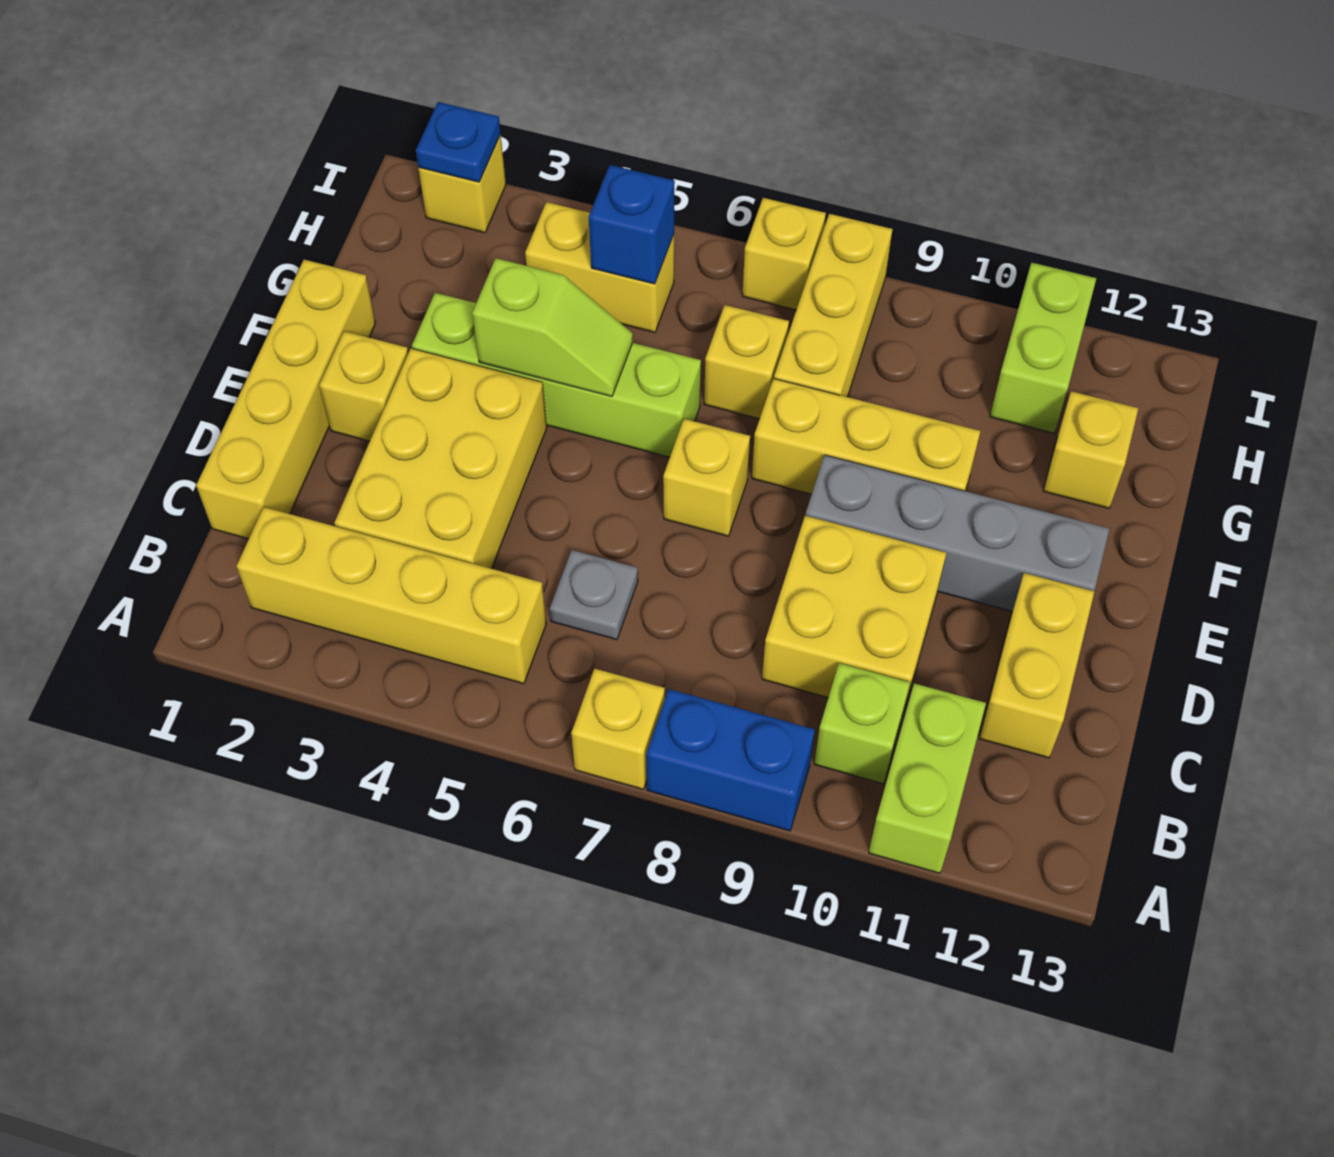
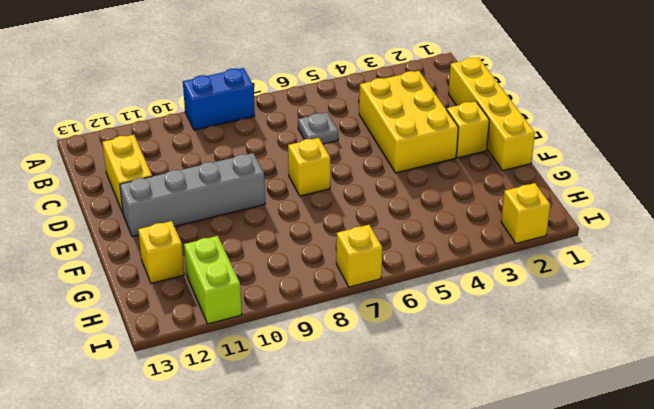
none -> yellow 1x1 brick [571,669,665,789]
none -> lime 1x2 brick [869,683,986,873]
none -> yellow 1x4 brick [237,507,546,684]

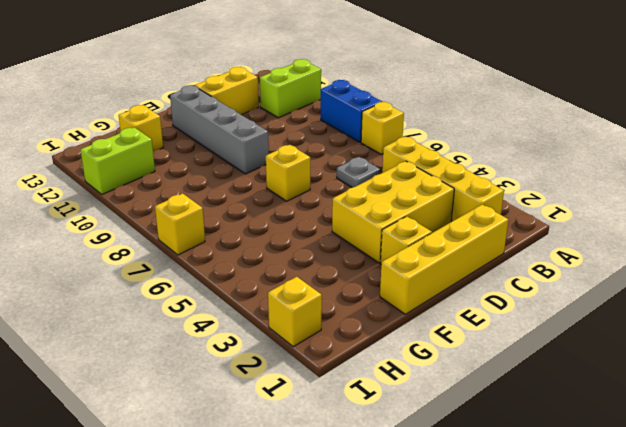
none -> lime 1x1 brick [814,663,910,784]
none -> yellow 2x2 brick [762,516,946,710]
none -> lime 1x4 brick [412,293,701,457]

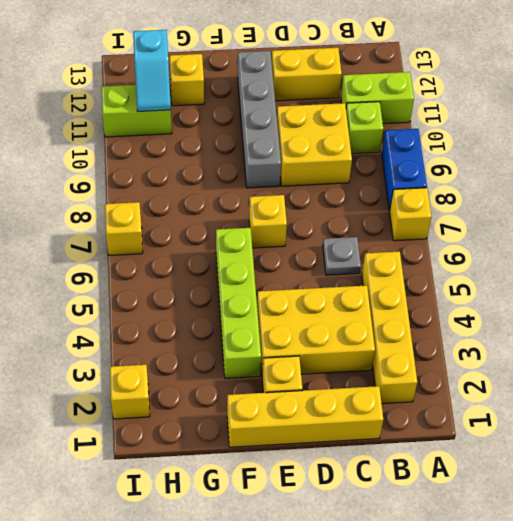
cyan 1x2 slope [133,30,171,112] -> none
none -> yellow 1x3 brick [752,379,980,494]
none -> yellow 1x1 brick [704,305,789,419]
none -> yellow 1x3 brick [774,214,892,397]

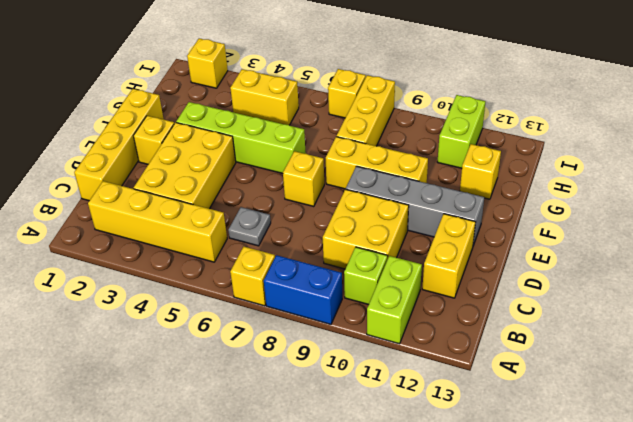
none -> yellow 1x1 brick [704,305,789,419]
none -> lime 1x2 slope [472,258,633,396]
none -> blue 1x1 brick [589,165,675,284]

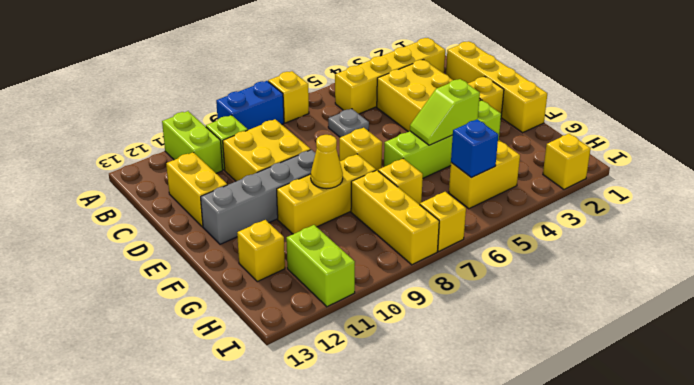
yellow 1x1 cone [311,135,343,189] -> none
none -> blue 1x1 plate [416,102,501,182]

